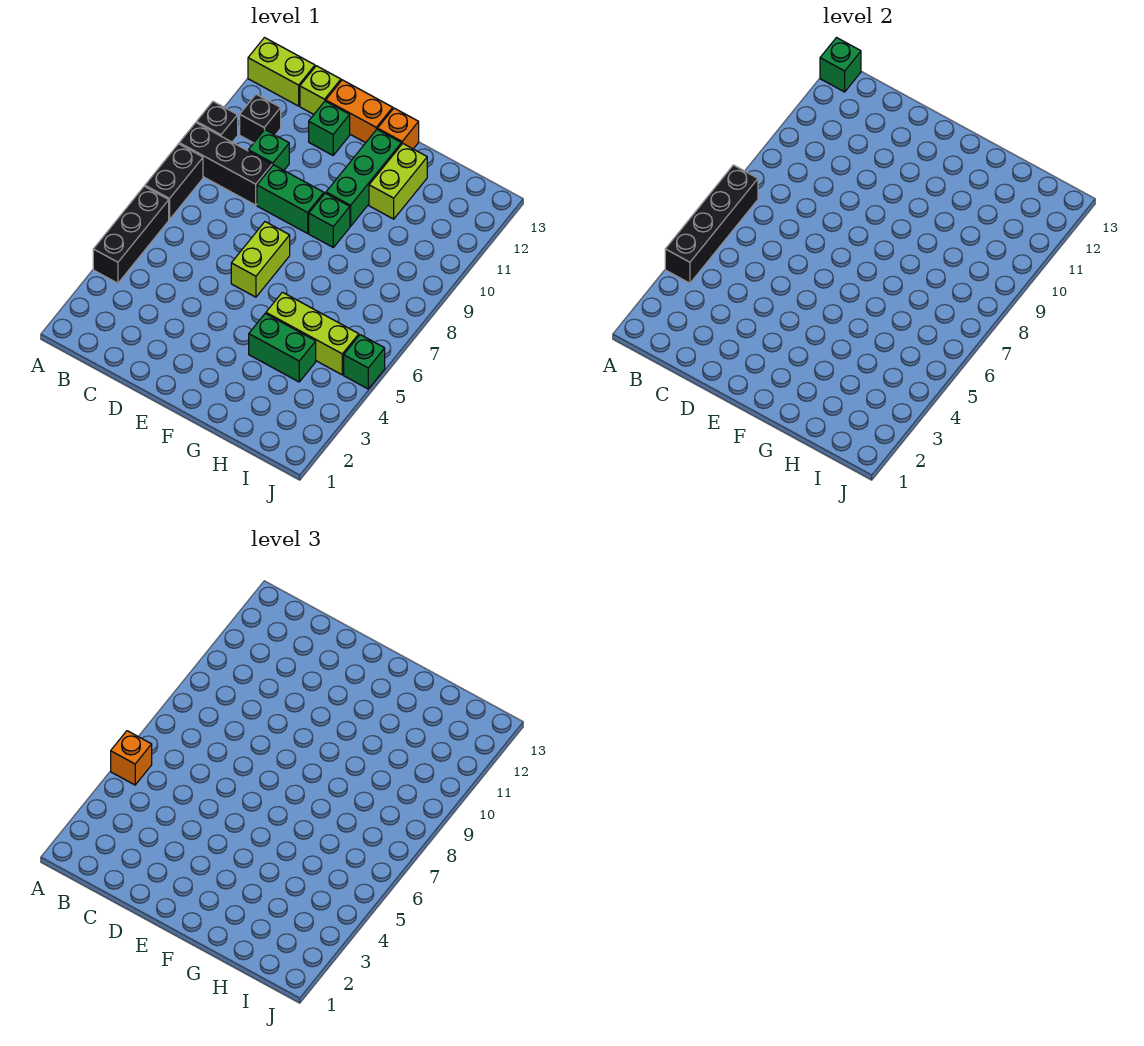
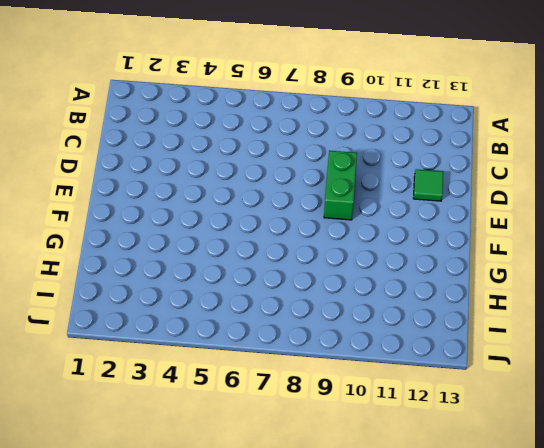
green 1x1 tile [413,169,443,201] -> green 1x1 brick [309,101,350,155]
none -> black 1x3 brick [93,186,169,283]
none -> black 1x2 brick [145,144,203,220]
none -> black 1x3 brick [179,123,272,205]

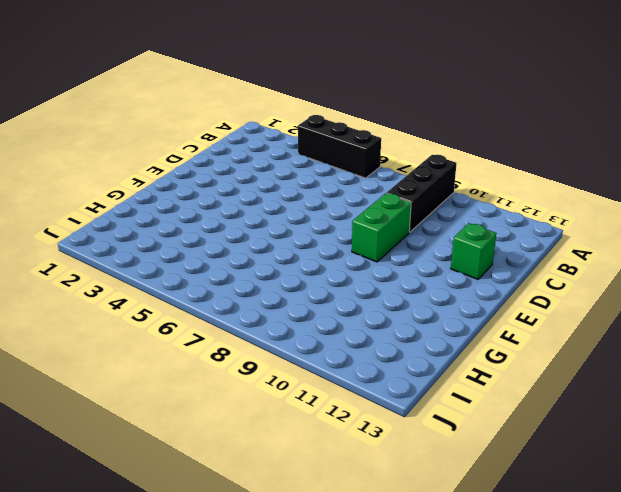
none -> black 1x2 brick [145,144,203,220]
none -> black 1x1 brick [197,102,238,142]
none -> lime 1x2 brick [248,38,315,106]

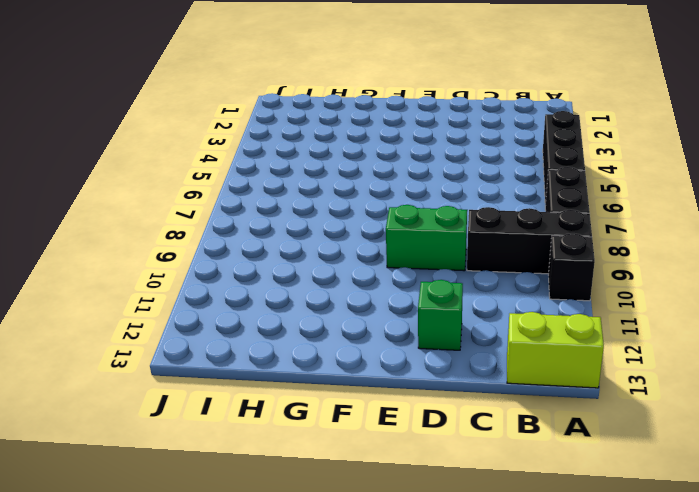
none -> black 1x1 brick [240,94,281,143]
none -> green 1x1 brick [248,130,289,170]
none -> lime 1x1 brick [300,66,341,114]

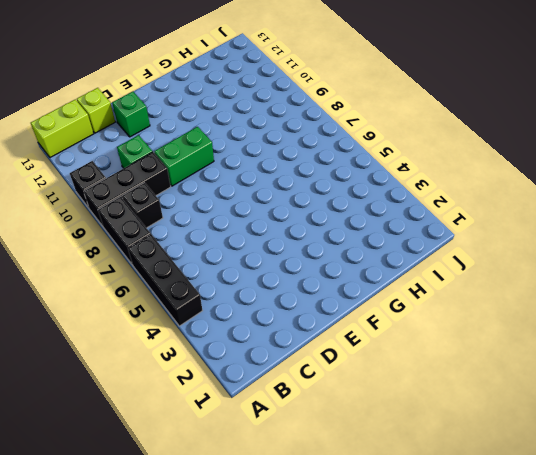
black 1x1 brick [122,183,163,228] -> black 1x1 brick moved to [240,94,281,143]
none -> orange 1x2 brick [326,80,393,143]
none -> lime 1x2 brick [231,222,290,297]
none -> green 1x1 brick [309,193,350,247]

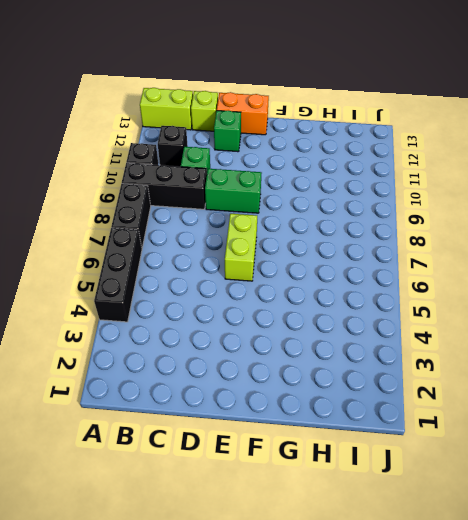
none -> green 1x1 brick [309,193,350,247]
none -> green 1x3 brick [326,129,401,226]
none -> orange 1x1 brick [378,108,419,149]

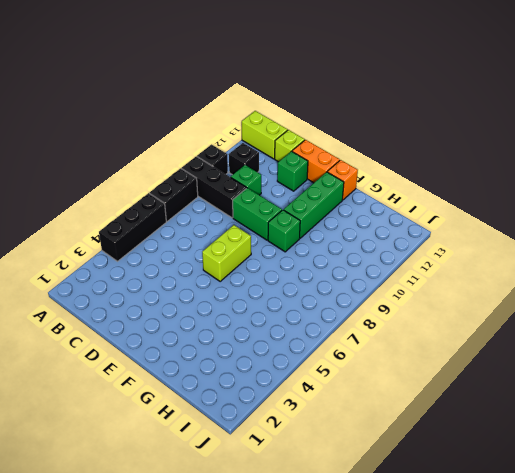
none -> green 1x2 brick [249,314,316,382]
none -> lime 1x3 brick [266,292,359,375]
none -> lime 1x2 brick [369,144,427,219]

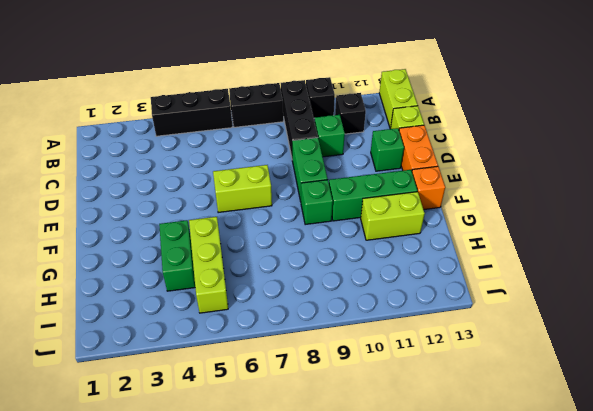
none -> green 1x1 brick [344,335,385,389]
none -> black 1x4 brick [665,165,758,283]
none -> green 1x1 brick [820,38,861,92]

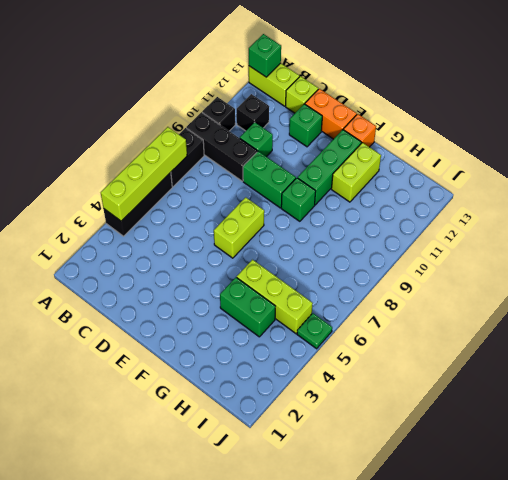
lime 1x4 brick [101,127,187,221] -> black 1x4 brick [665,165,758,283]
green 1x1 plate [297,313,332,349] -> green 1x1 brick [344,335,385,389]
none -> orange 1x1 brick [111,731,152,785]

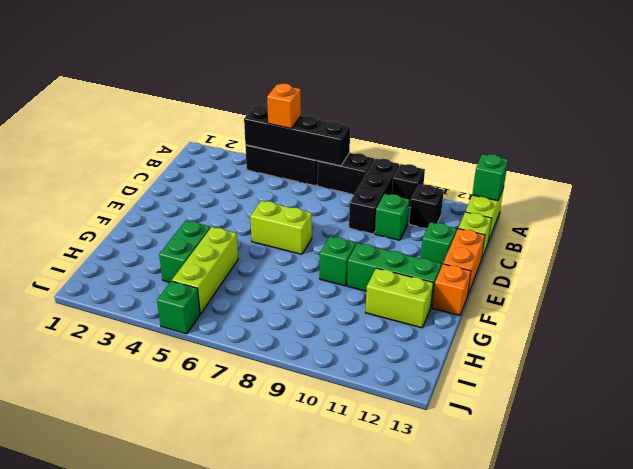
none -> green 1x2 brick [257,165,324,233]

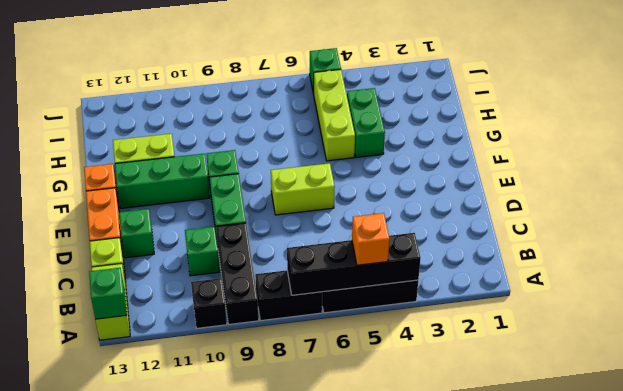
none -> black 1x1 brick [240,94,281,143]

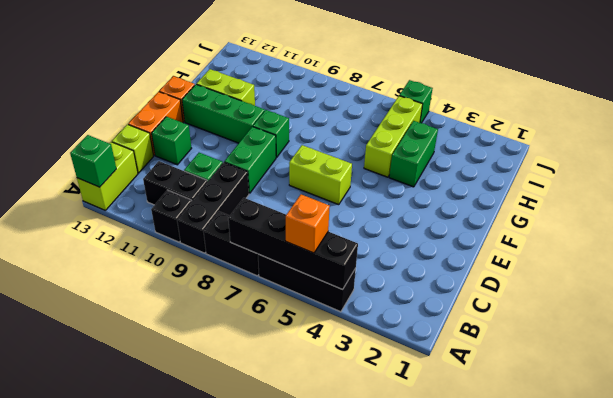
black 1x2 brick [143,161,207,205] -> black 1x1 brick [240,94,281,143]

